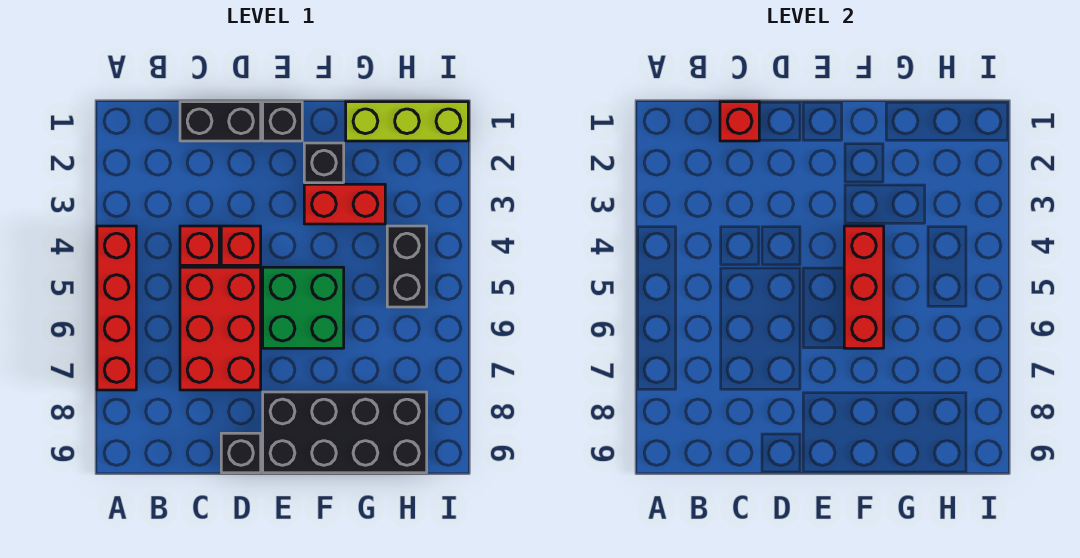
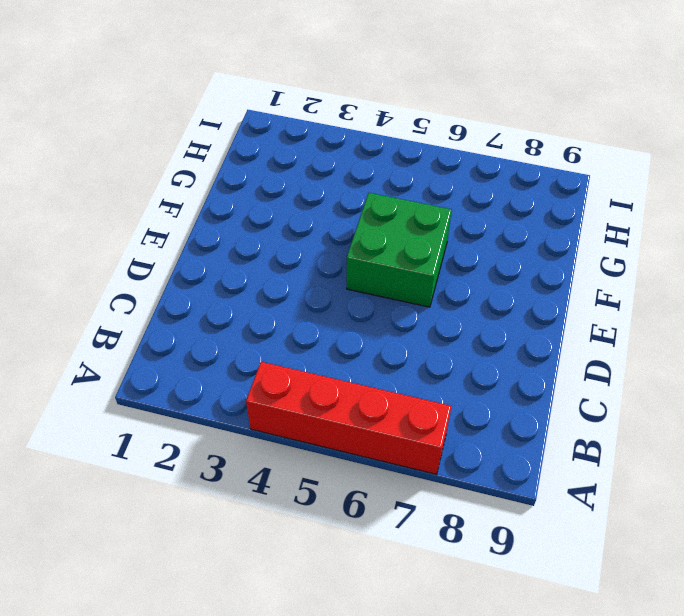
none -> black 1x2 brick [180,102,261,141]
none -> red 1x1 brick [180,226,219,265]
none -> red 2x3 brick [180,267,261,390]

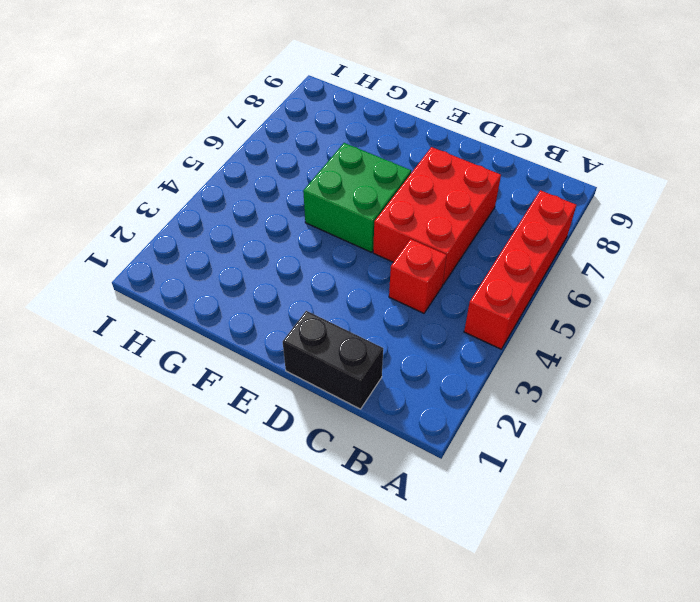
none -> red 1x1 brick [221,226,261,265]
none -> black 1x1 brick [221,433,261,473]
none -> black 1x1 brick [263,102,302,141]

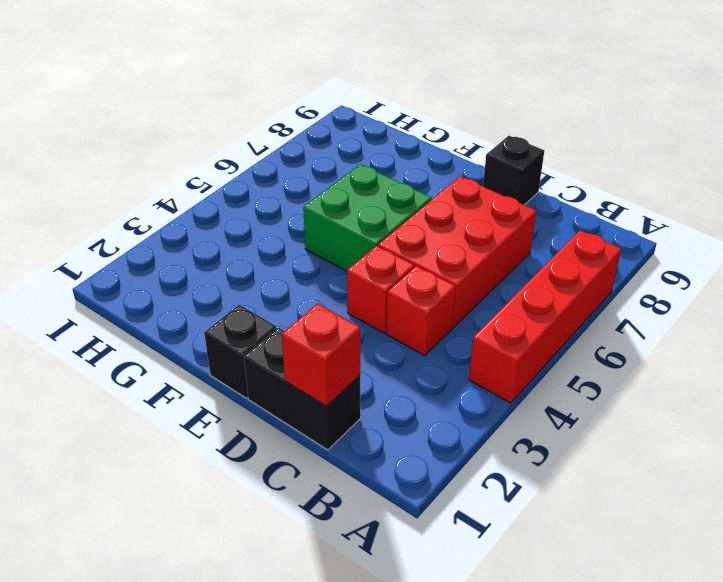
none -> black 2x4 brick [263,392,427,473]
none -> black 1x1 brick [304,143,344,183]
none -> red 1x2 brick [304,184,385,224]

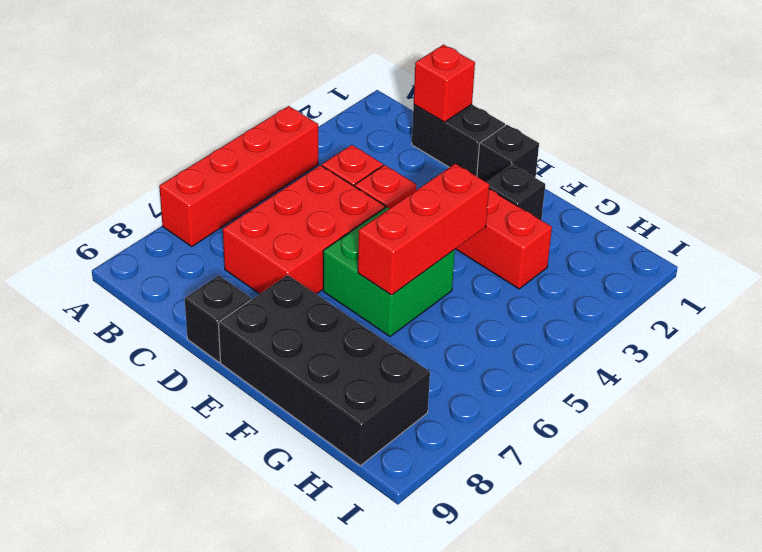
none -> lime 1x3 brick [346,102,468,141]
none -> black 1x2 brick [387,226,427,307]

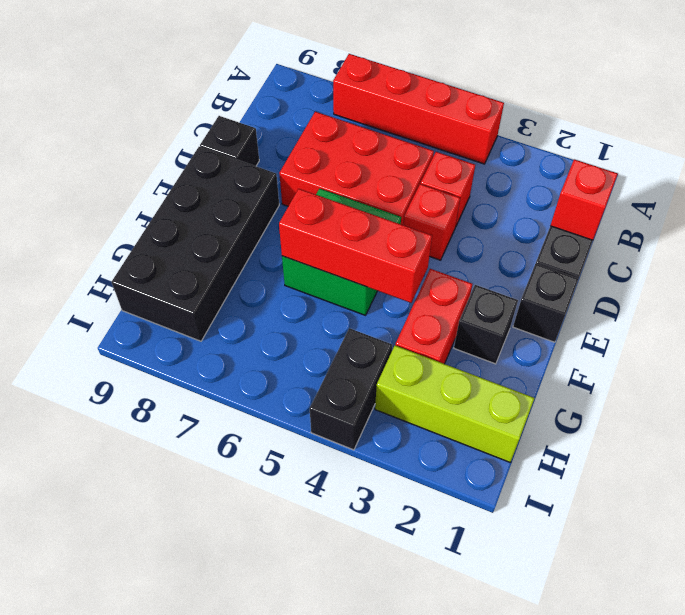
lime 1x3 brick [375,346,535,462] -> lime 1x3 brick turned to [346,102,468,141]
black 1x2 brick [310,328,392,450] -> black 1x2 brick turned to [387,226,427,307]

